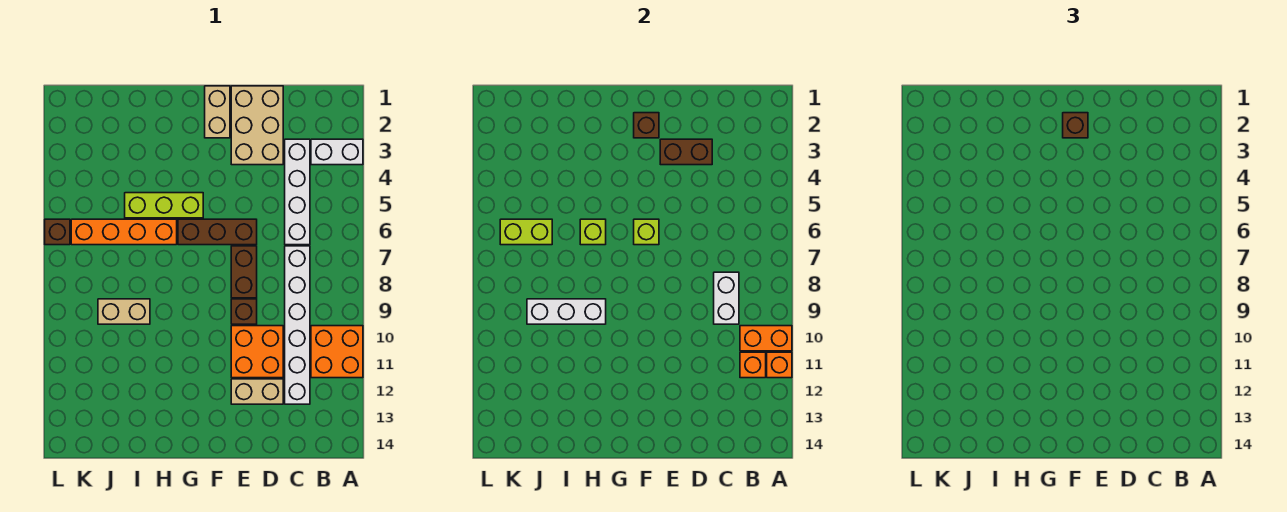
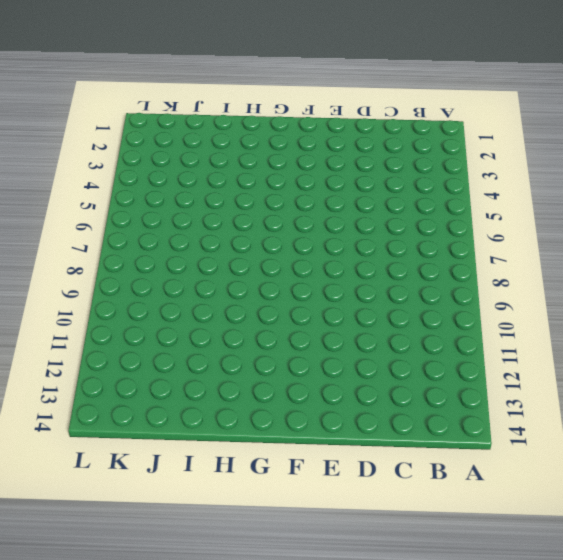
none -> white 1x2 brick [311,139,363,165]
none -> orange 2x2 brick [311,326,363,378]
none -> white 1x4 brick [285,139,310,245]

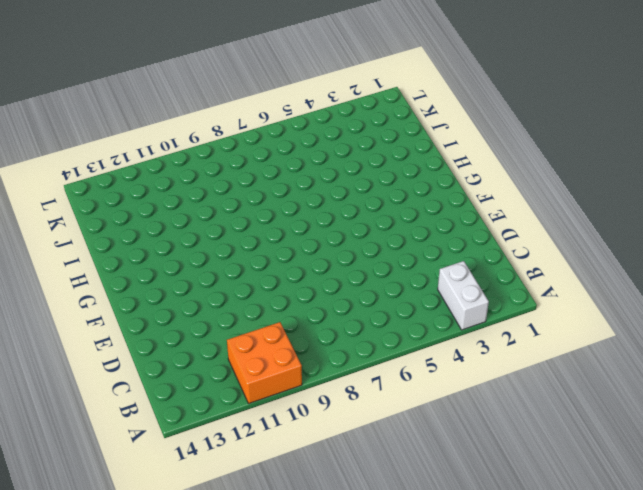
none -> white 1x4 brick [285,139,310,245]
none -> white 1x6 brick [285,246,310,404]
none -> tan 2x3 brick [231,86,283,165]

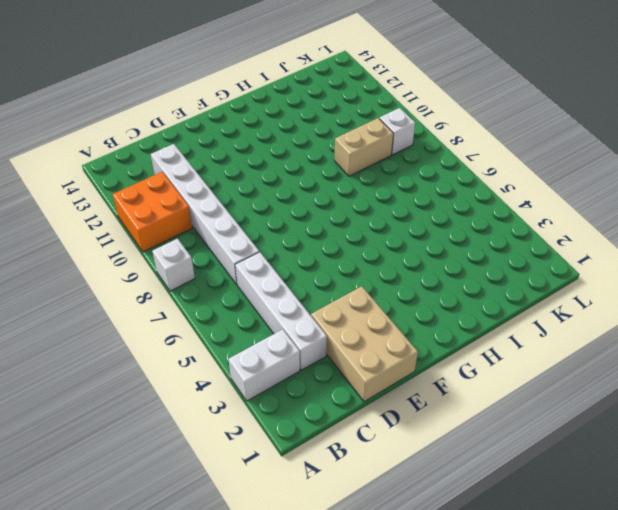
white 1x1 brick [152,239,195,291] -> none
white 1x1 brick [379,108,415,155] -> none
none -> orange 2x2 brick [231,326,283,378]
none -> tan 1x2 brick [231,379,283,404]
none -> brown 1x3 brick [178,219,257,245]

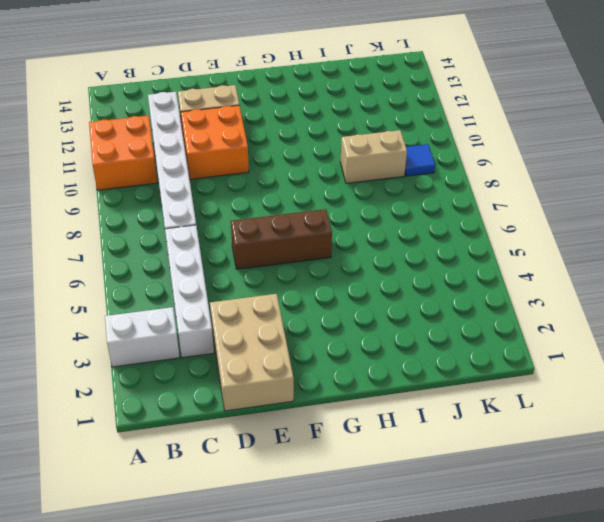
blue 1x1 tile [405,144,435,176] -> none
none -> brown 1x2 brick [231,246,257,298]
none -> brown 1x1 brick [231,299,257,324]
none -> tan 1x2 brick [205,86,230,138]

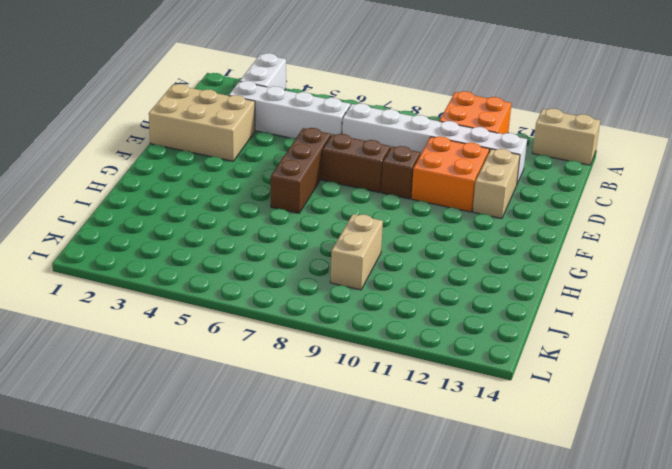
tan 1x2 brick [532,108,600,165] -> tan 1x2 brick moved to [205,86,230,138]
none -> lime 1x3 brick [125,193,203,218]
none -> orange 1x4 brick [71,219,177,245]
none -> brown 1x1 brick [45,219,70,245]

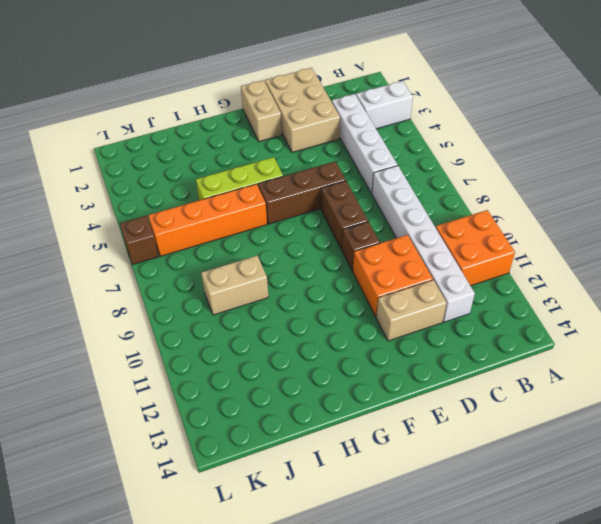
none -> orange 1x2 brick [740,326,792,351]
none -> orange 1x1 brick [767,352,792,378]
none -> orange 1x1 brick [740,352,766,378]

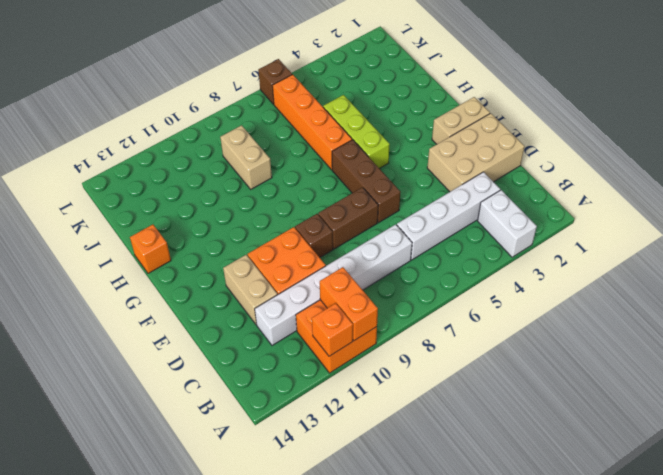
orange 1x1 brick [130,225,171,273] -> orange 1x1 brick moved to [740,352,766,378]
none -> white 1x2 brick [714,272,739,324]
none -> brown 1x2 brick [660,139,712,165]
none -> brown 1x1 brick [634,113,659,138]

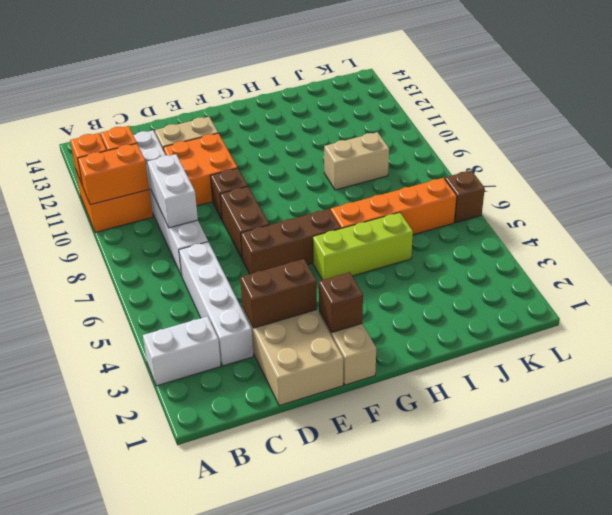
none -> lime 1x1 brick [634,219,659,245]
none -> lime 1x1 brick [580,219,606,245]
none -> white 1x3 brick [527,299,606,324]

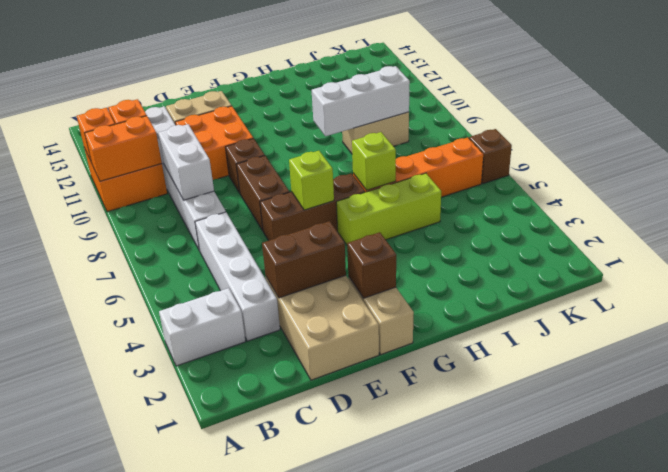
none -> lime 1x2 brick [500,219,552,245]
none -> brown 1x1 brick [1063,113,1088,138]

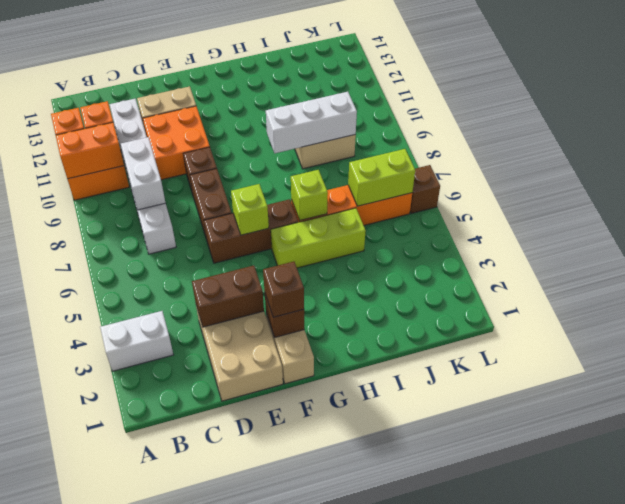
none -> white 1x4 brick [285,139,310,245]

